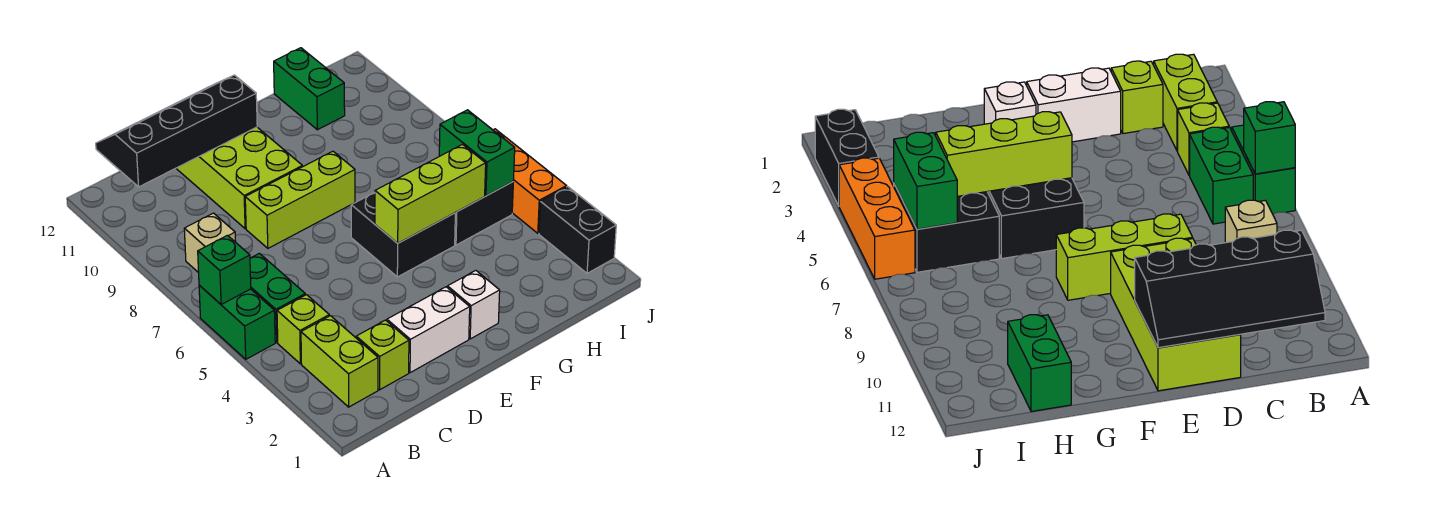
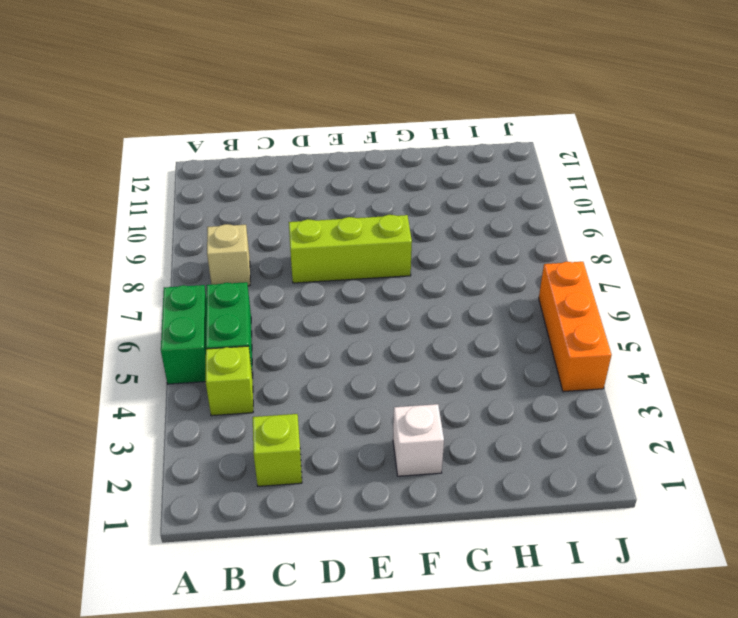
none -> lime 1x2 brick [301,316,378,407]
none -> white 1x2 brick [387,287,470,373]
none -> lime 2x4 brick [176,127,302,229]

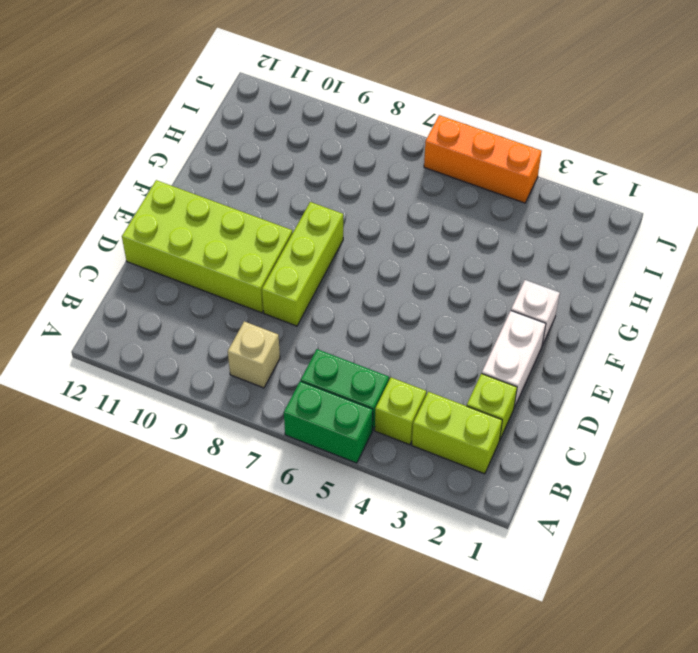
none -> black 2x2 brick [351,193,455,277]
none -> black 2x2 brick [455,182,513,245]
none -> green 1x2 brick [274,48,345,130]

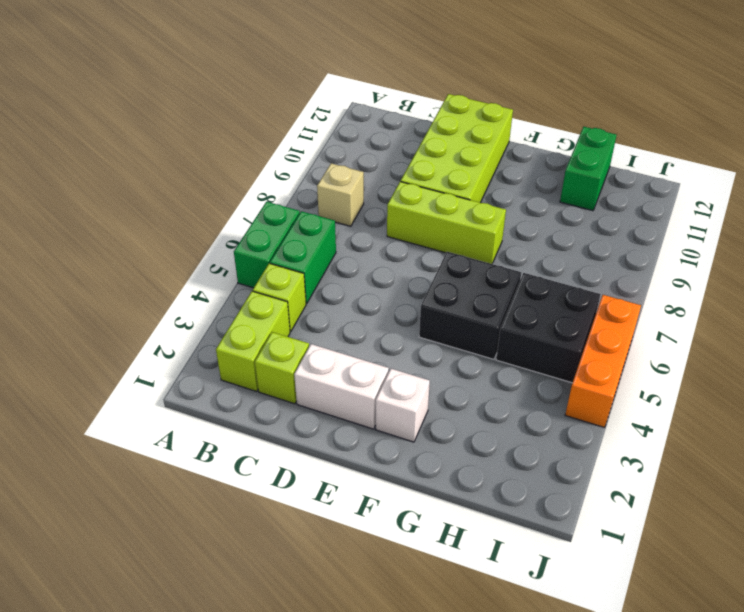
none -> black 1x2 brick [539,187,616,273]
none -> green 1x1 brick [198,235,251,304]
none -> black 2x4 slope [96,75,257,187]

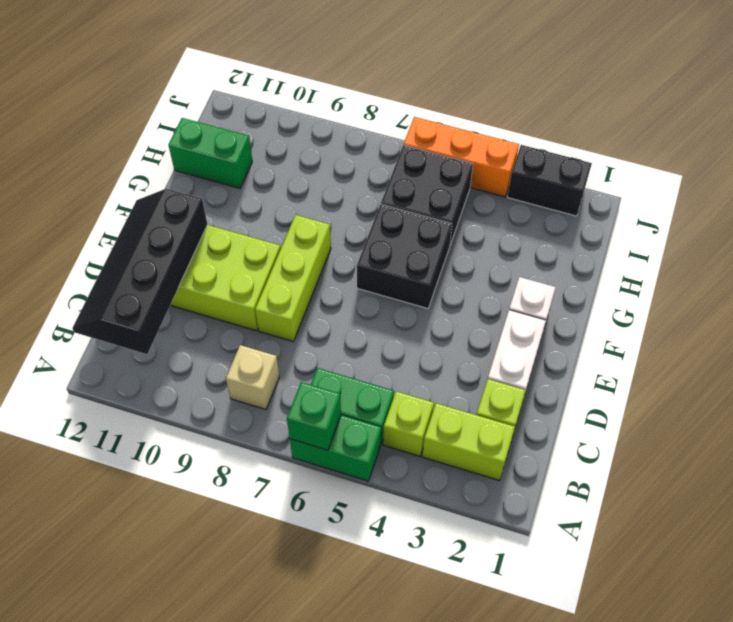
none -> lime 1x3 brick [375,144,486,243]
none -> green 1x2 brick [439,110,515,196]

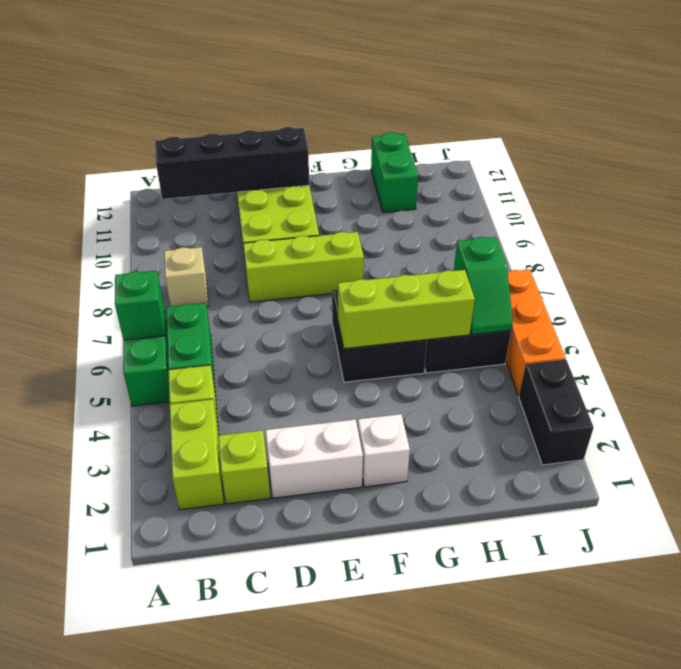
green 1x2 slope [454,237,513,335] -> green 1x2 brick [439,110,515,196]

